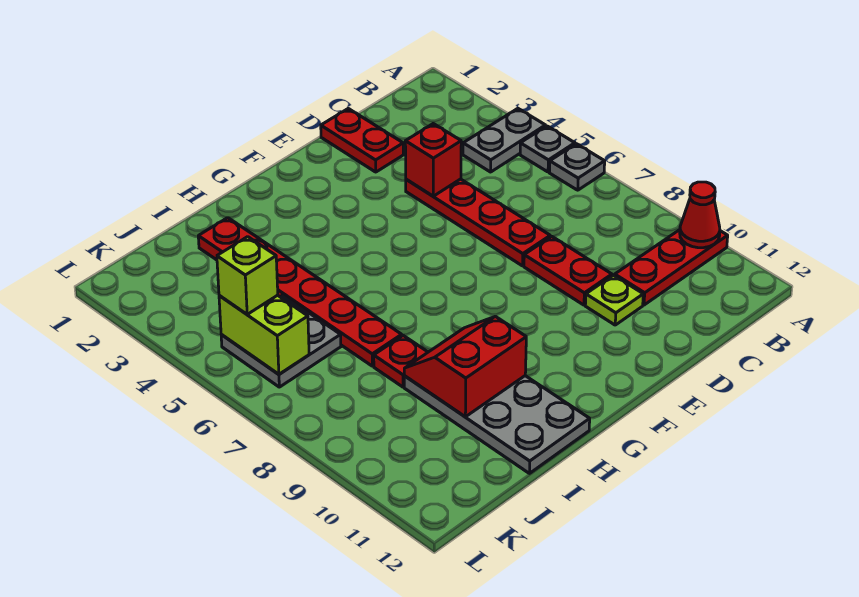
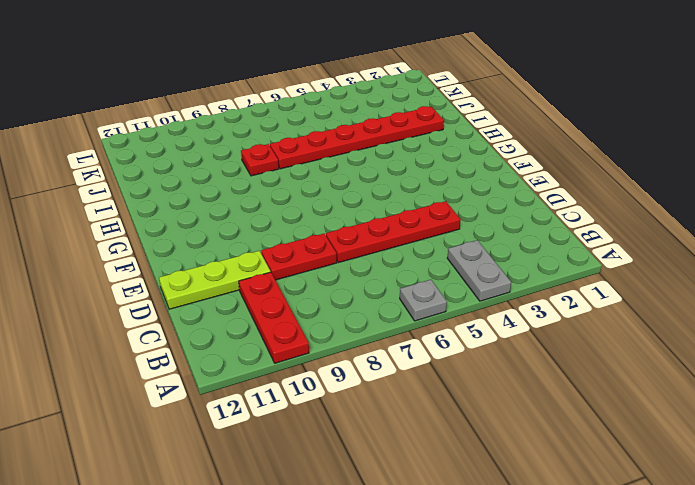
lime 1x3 plate [159,251,271,309] -> lime 1x1 plate [585,275,643,325]
none -> grey 1x1 plate [520,126,575,172]
none -> red 1x2 plate [321,109,403,172]
none -> grey 2x4 plate [404,376,590,473]

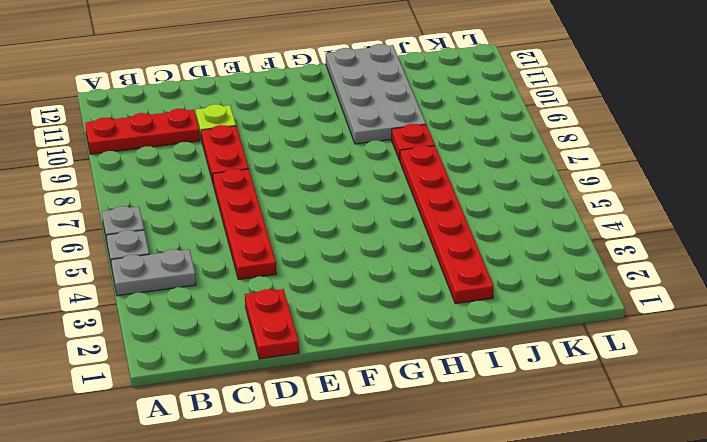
none -> grey 2x2 plate [221,295,341,387]
none -> red 1x1 cone [680,182,720,248]
none -> red 1x1 brick [405,124,461,196]

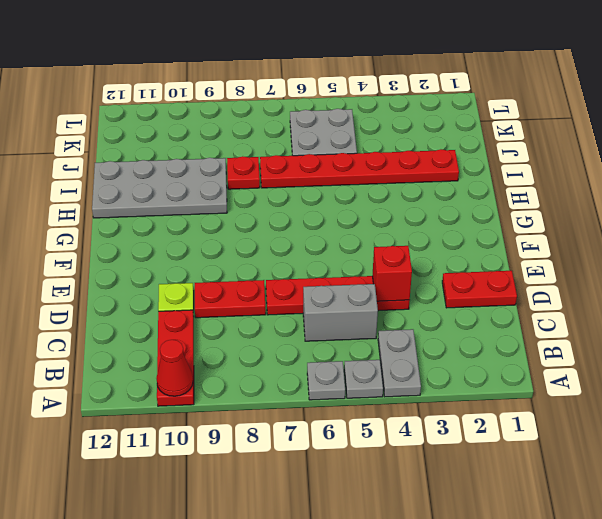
grey 1x2 brick [303,284,378,341] -> none
none -> red 2x2 slope [404,316,526,417]
none -> lime 1x2 brick [219,295,309,374]
none -> lime 1x1 brick [217,237,278,314]

